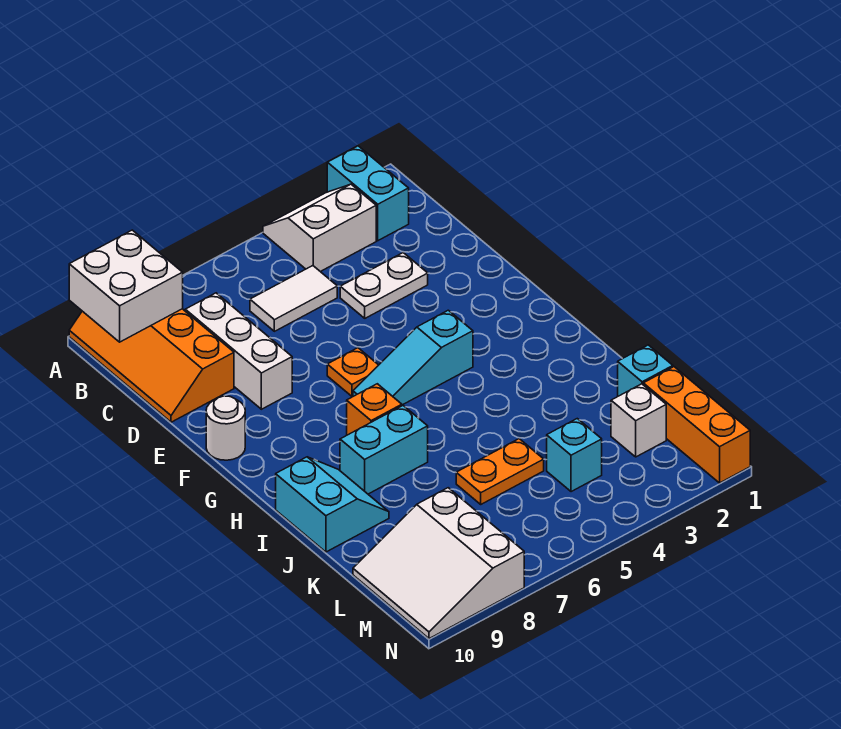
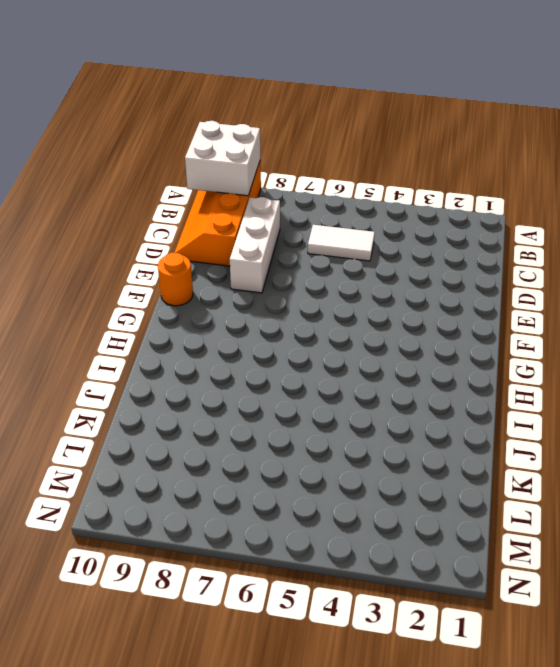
orange 1x1 round brick [158,253,193,306] -> white 1x1 round brick [206,396,245,460]
none -> cyan 1x2 brick [327,146,409,241]
none -> white 2x2 slope [263,184,376,272]
none -> white 1x2 plate [340,253,428,318]

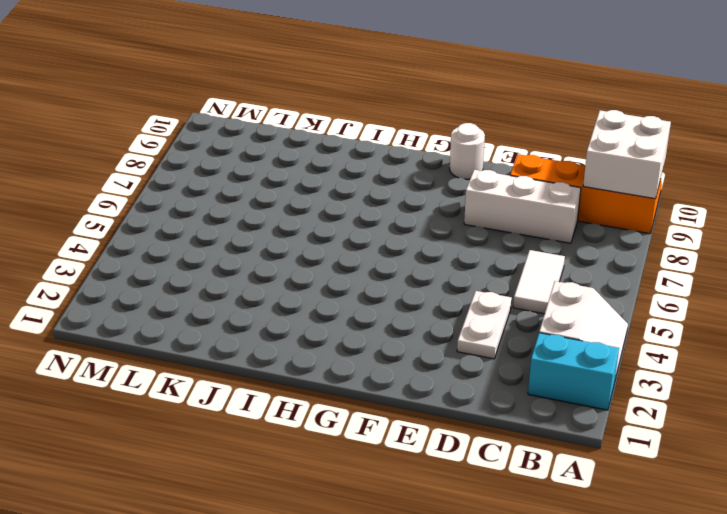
none -> orange 1x1 plate [327,348,378,396]
none -> cyan 1x3 slope [353,310,473,405]
none -> orange 1x1 brick [347,384,402,435]

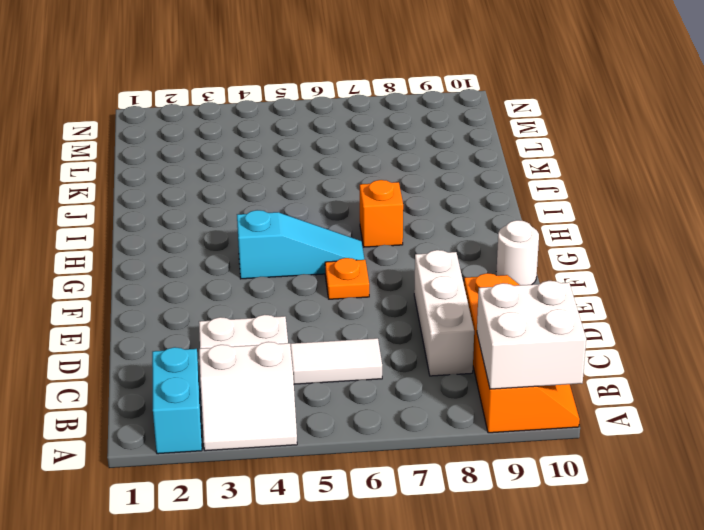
none -> cyan 1x2 brick [340,406,428,494]
none -> cyan 2x2 slope [276,457,389,552]
none -> cyan 1x1 brick [618,345,673,396]

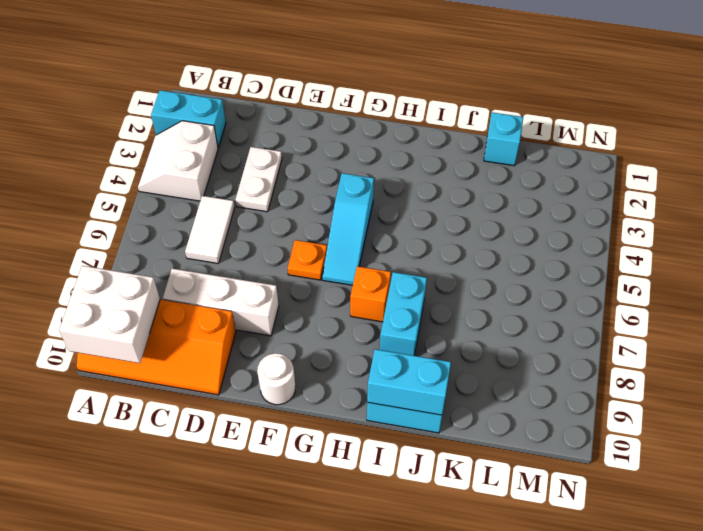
cyan 1x2 brick [367,349,451,415] -> none
none -> orange 1x2 plate [456,439,544,504]
none -> orange 1x3 brick [643,367,750,483]
none -> white 1x1 brick [611,384,666,457]

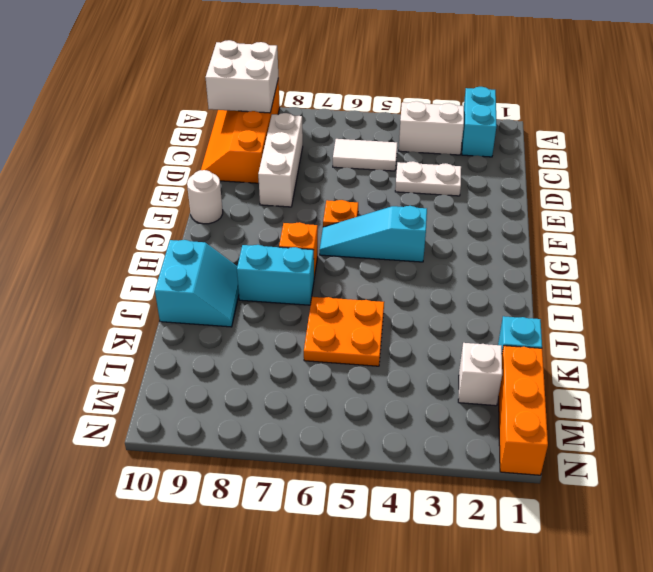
orange 2x2 plate [304,297,384,366] -> orange 1x2 plate [456,439,544,504]
none -> cyan 1x1 brick [547,419,602,492]
none -> white 3x3 slope [353,488,524,639]

